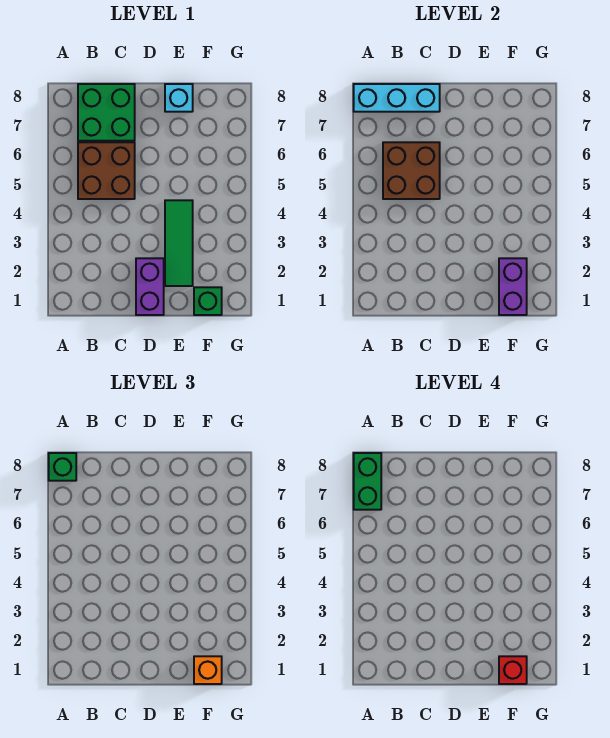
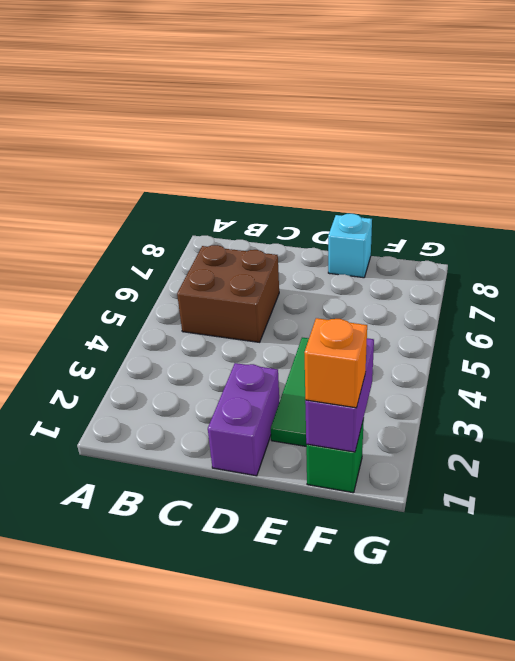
none -> green 2x2 brick [78,84,135,141]
none -> cyan 1x3 brick [354,84,440,112]
none -> brown 2x2 brick [383,142,440,199]

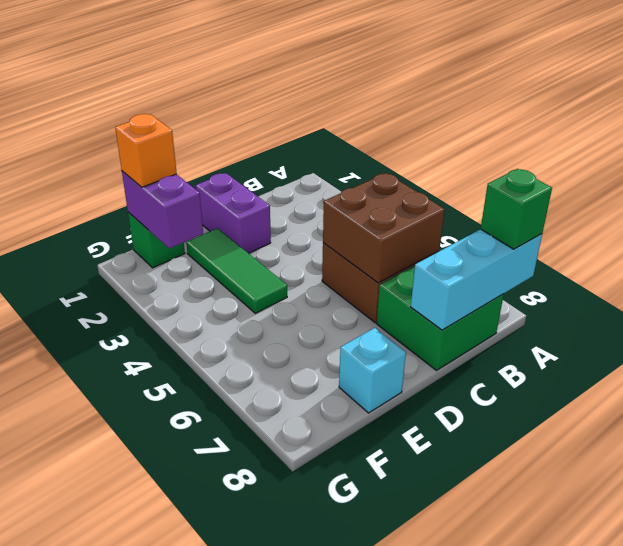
none -> green 1x2 brick [354,453,381,510]
none -> red 1x1 brick [499,656,527,684]

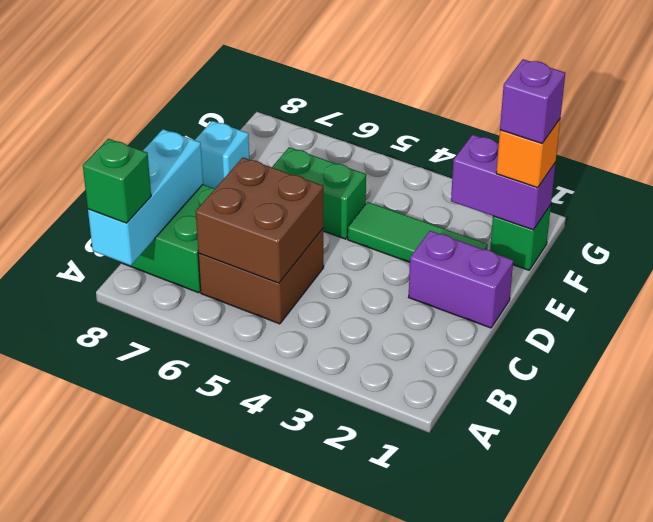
green 1x2 brick [272,147,366,239] -> green 1x2 brick moved to [354,453,381,510]
purple 1x1 brick [500,59,565,143] -> red 1x1 brick [499,656,527,684]

